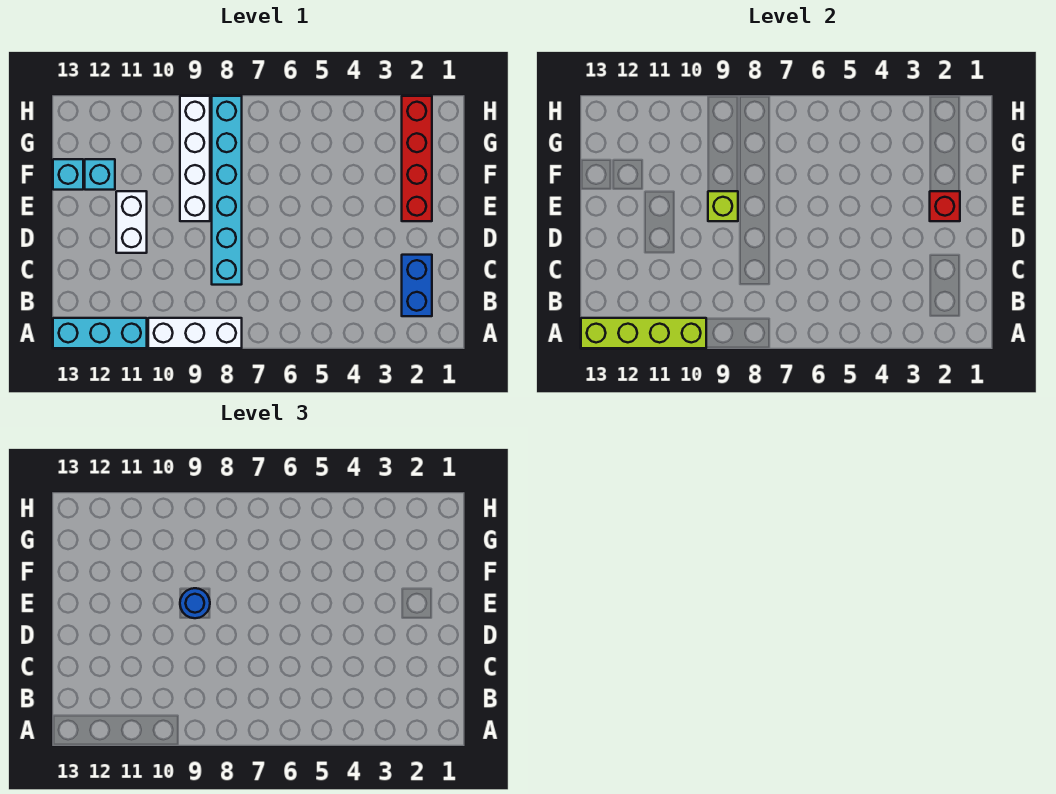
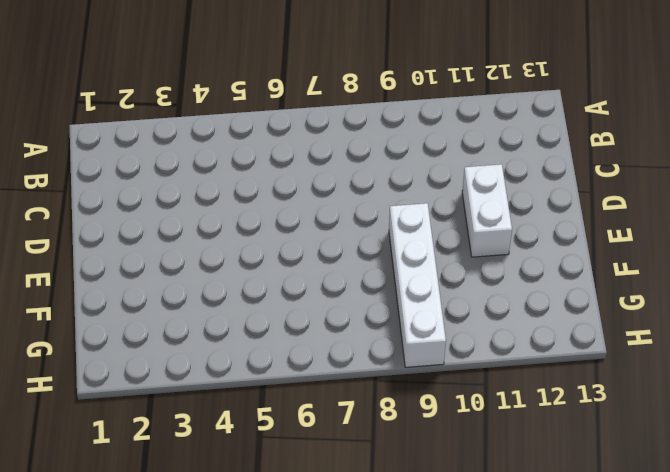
none -> white 1x3 brick [148,318,242,348]
none -> cyan 1x3 brick [53,318,147,348]
none -> blue 1x2 brick [402,255,432,316]

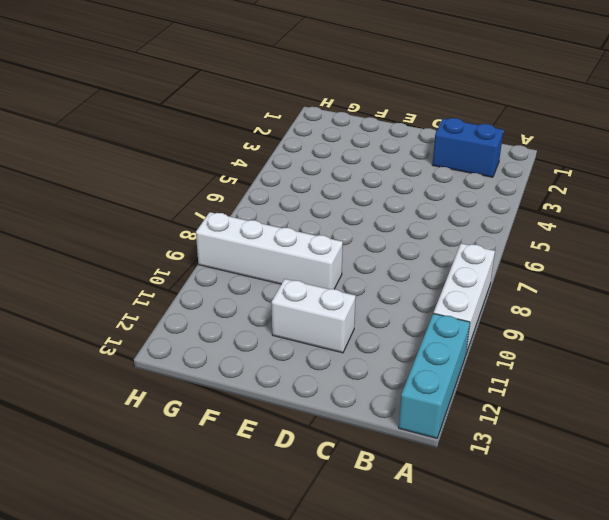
none -> cyan 1x6 brick [212,96,242,285]
none -> red 1x4 brick [402,96,432,221]
none -> cyan 1x1 brick [85,159,115,190]

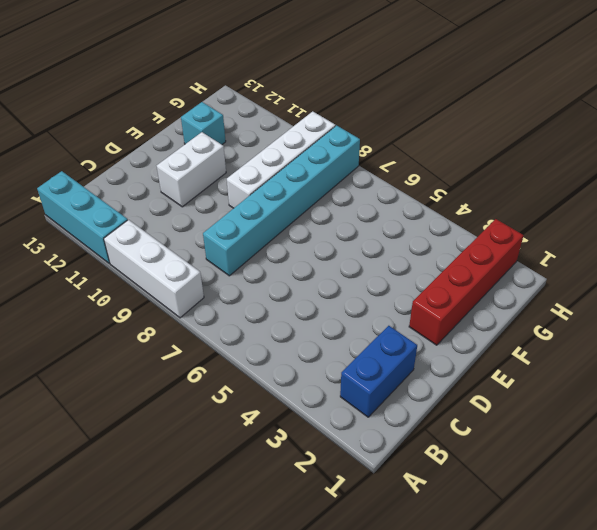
none -> cyan 1x1 brick [53,159,83,190]
none -> lime 1x4 brick [581,318,706,348]
none -> red 1x1 brick [930,191,960,221]

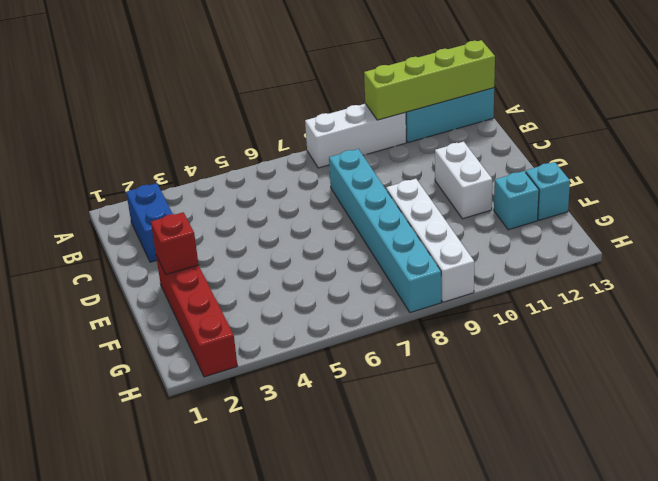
none -> lime 1x1 brick [708,191,738,221]
none -> blue 1x1 round brick [180,588,210,618]

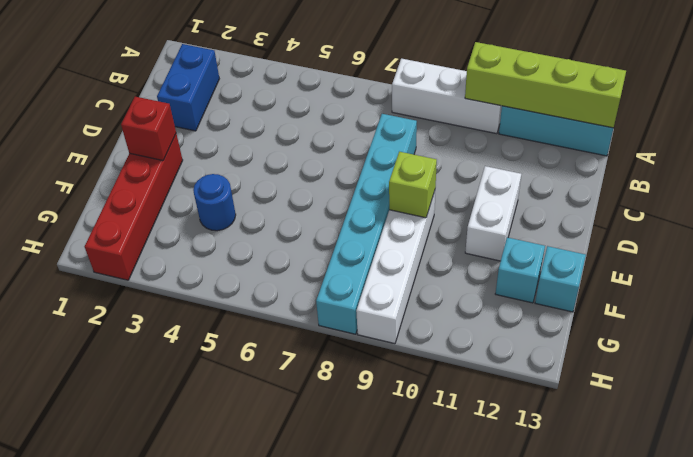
blue 1x1 round brick [193,174,236,231] -> blue 1x1 round brick moved to [180,588,210,618]

